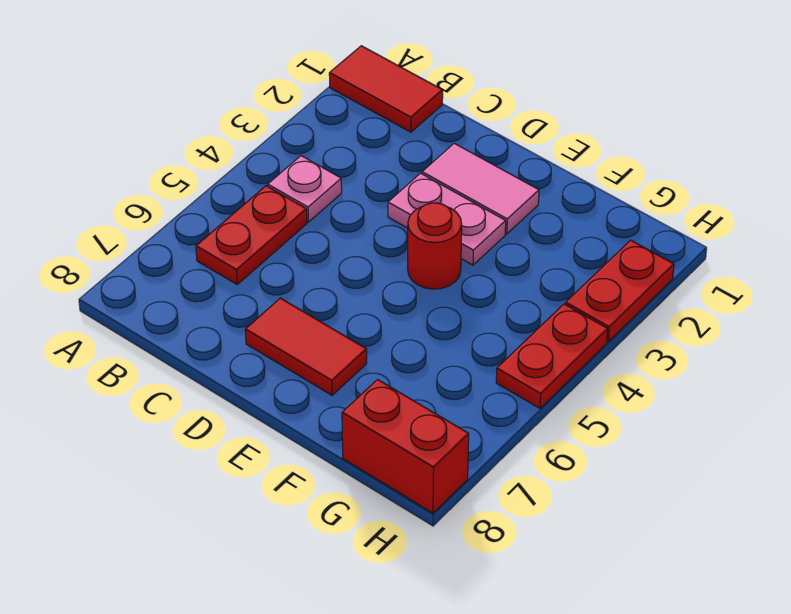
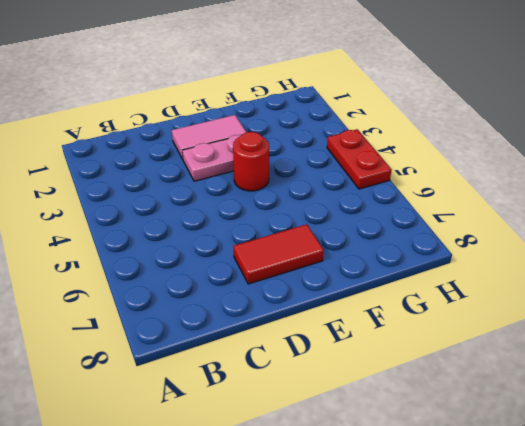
none -> red 1x2 tile [329,46,443,132]
none -> pink 1x1 plate [268,156,342,222]

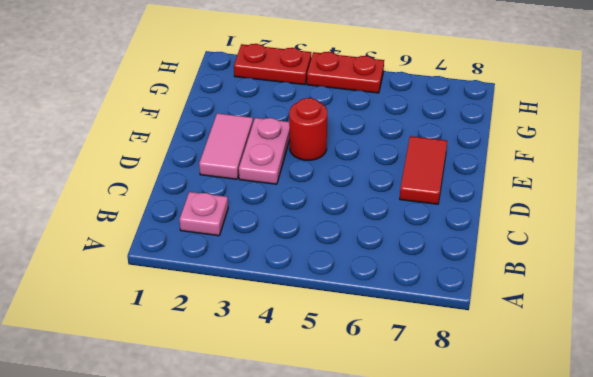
pink 1x1 plate [180,192,228,236] -> pink 1x1 plate moved to [268,156,342,222]
none -> red 1x2 tile [329,46,443,132]
none -> red 1x2 plate [196,186,307,284]

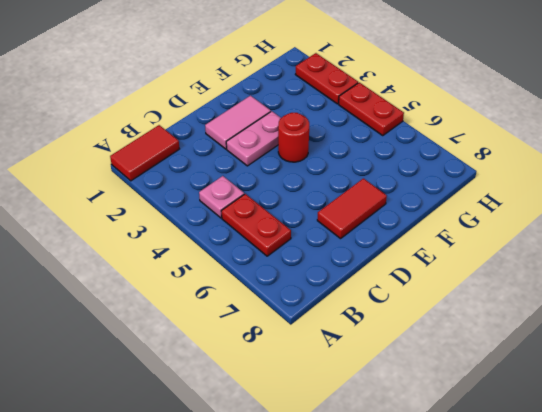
none -> red 1x2 brick [342,380,469,513]

